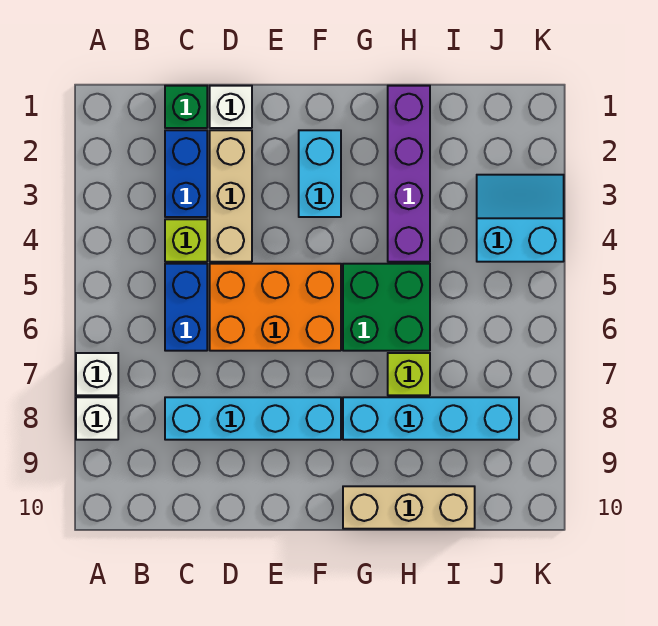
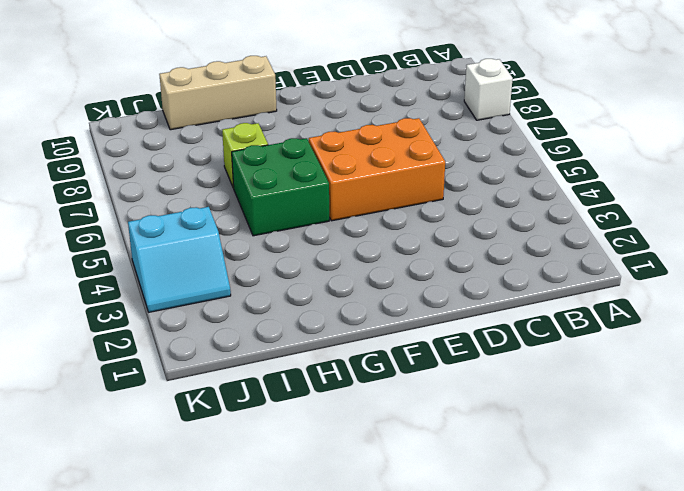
none -> white 1x1 brick [76,353,118,395]
none -> green 1x1 brick [165,86,207,128]
none -> blue 1x2 brick [165,130,207,217]

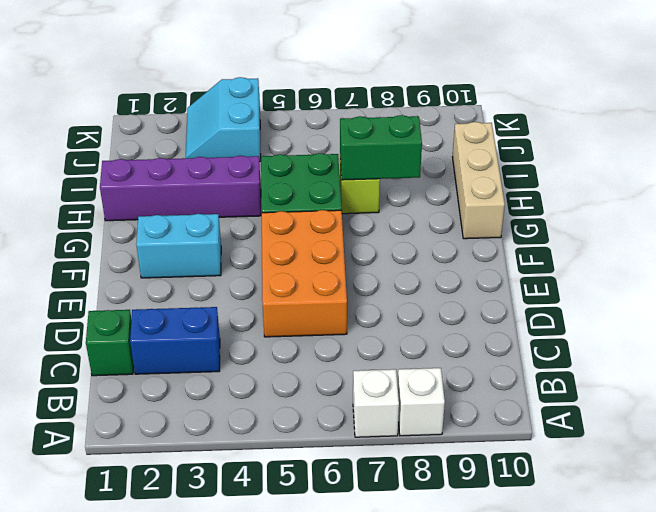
green 1x2 brick [340,115,422,180] -> none
none -> lime 1x1 brick [165,219,207,262]
none -> blue 1x2 brick [165,264,207,351]
none -> cyan 1x4 brick [165,397,341,440]

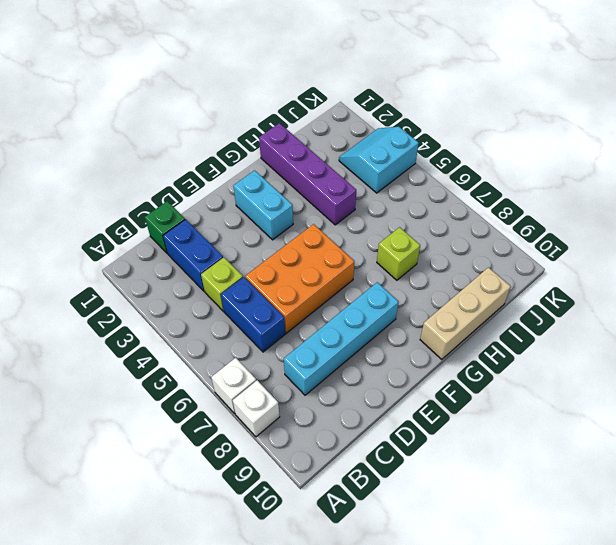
none -> white 1x1 brick [210,86,252,128]
none -> tan 1x3 brick [210,130,252,262]
none -> green 2x2 brick [343,264,430,351]

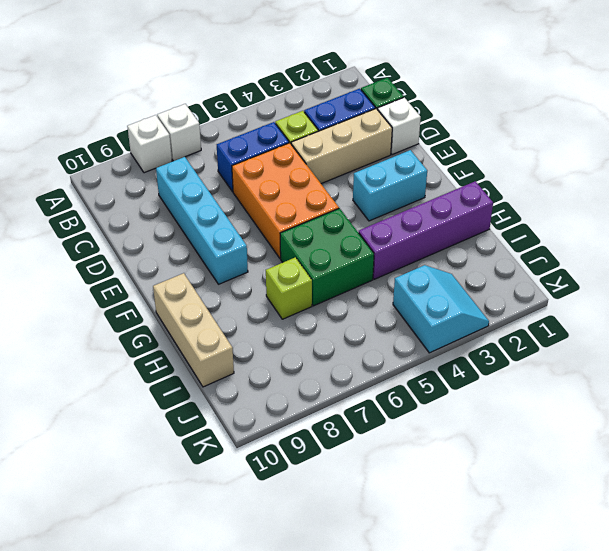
none -> cyan 1x4 brick [343,397,519,440]

